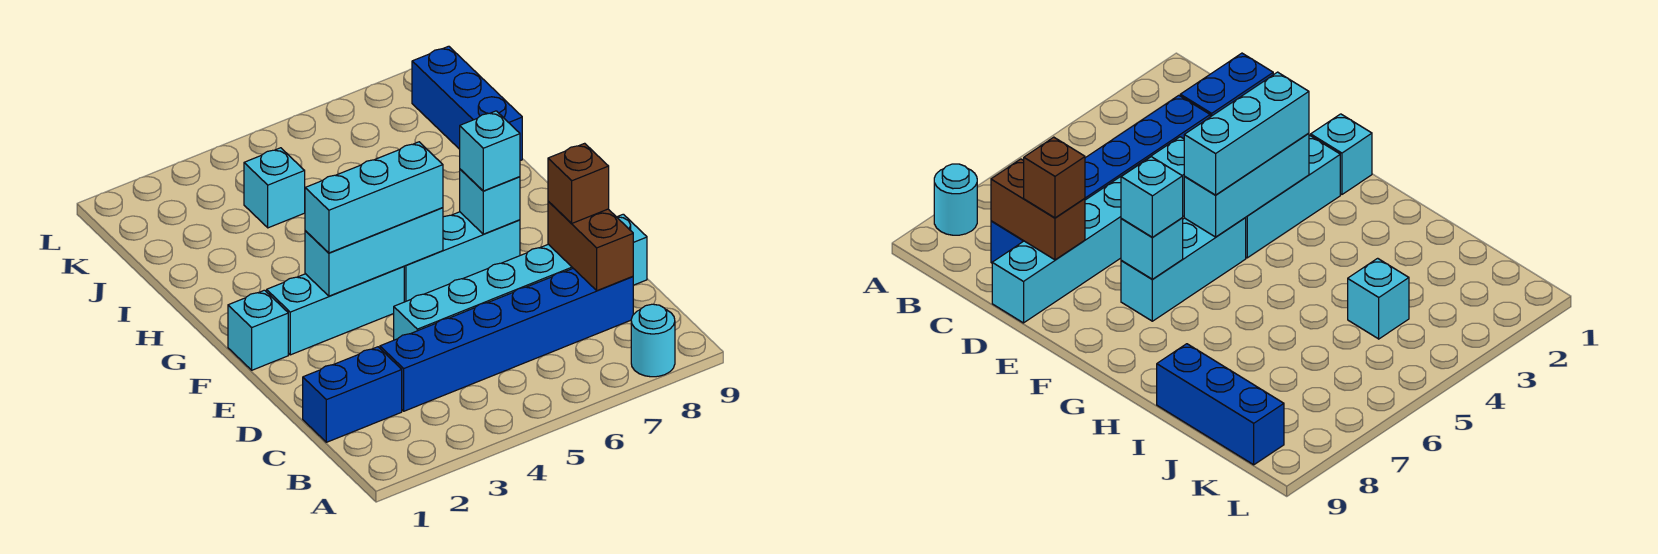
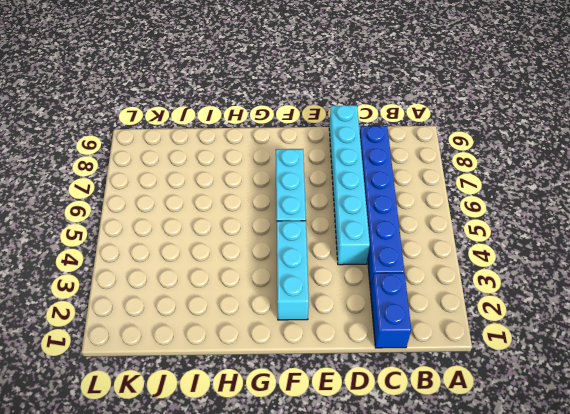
none -> cyan 1x1 round brick [631,304,675,377]
none -> cyan 1x1 brick [228,290,288,370]
none -> blue 1x3 brick [412,46,522,161]

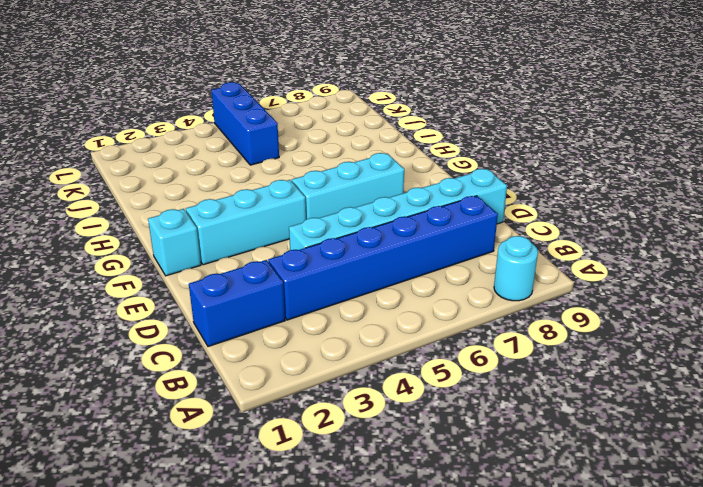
blue 1x3 brick [211,82,279,165] -> blue 1x3 brick moved to [412,46,522,161]
none -> cyan 1x1 brick [244,148,305,228]
none -> brown 1x2 brick [548,202,633,291]
none -> cyan 1x3 brick [305,208,443,296]

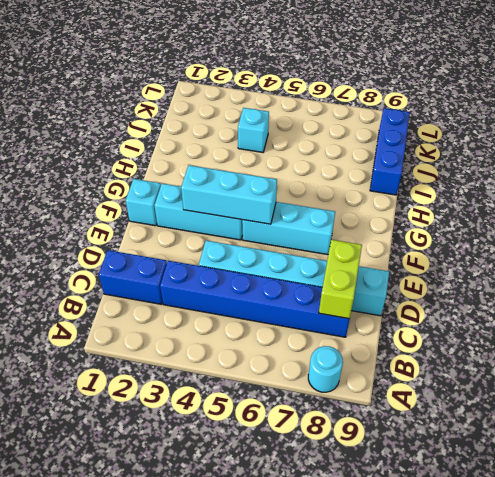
lime 1x2 brick [319,240,362,319] -> brown 1x2 brick [548,202,633,291]
none -> cyan 1x1 brick [460,169,520,234]
none -> brown 1x1 brick [548,143,609,223]
none -> cyan 1x3 brick [305,142,443,253]

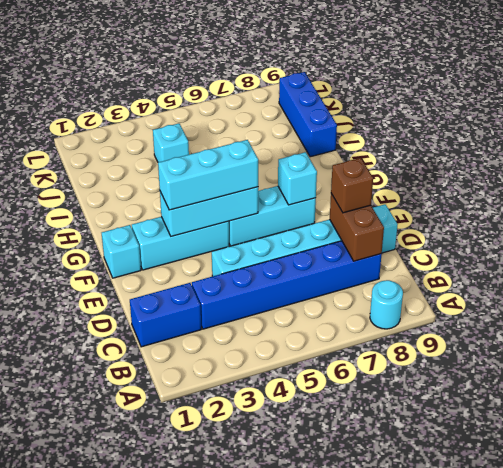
none -> cyan 1x1 brick [460,111,520,191]

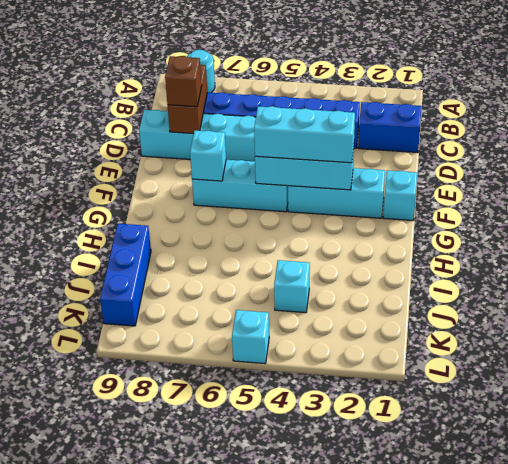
cyan 1x1 brick [232,310,269,364] -> cyan 1x1 brick moved to [460,111,520,191]

